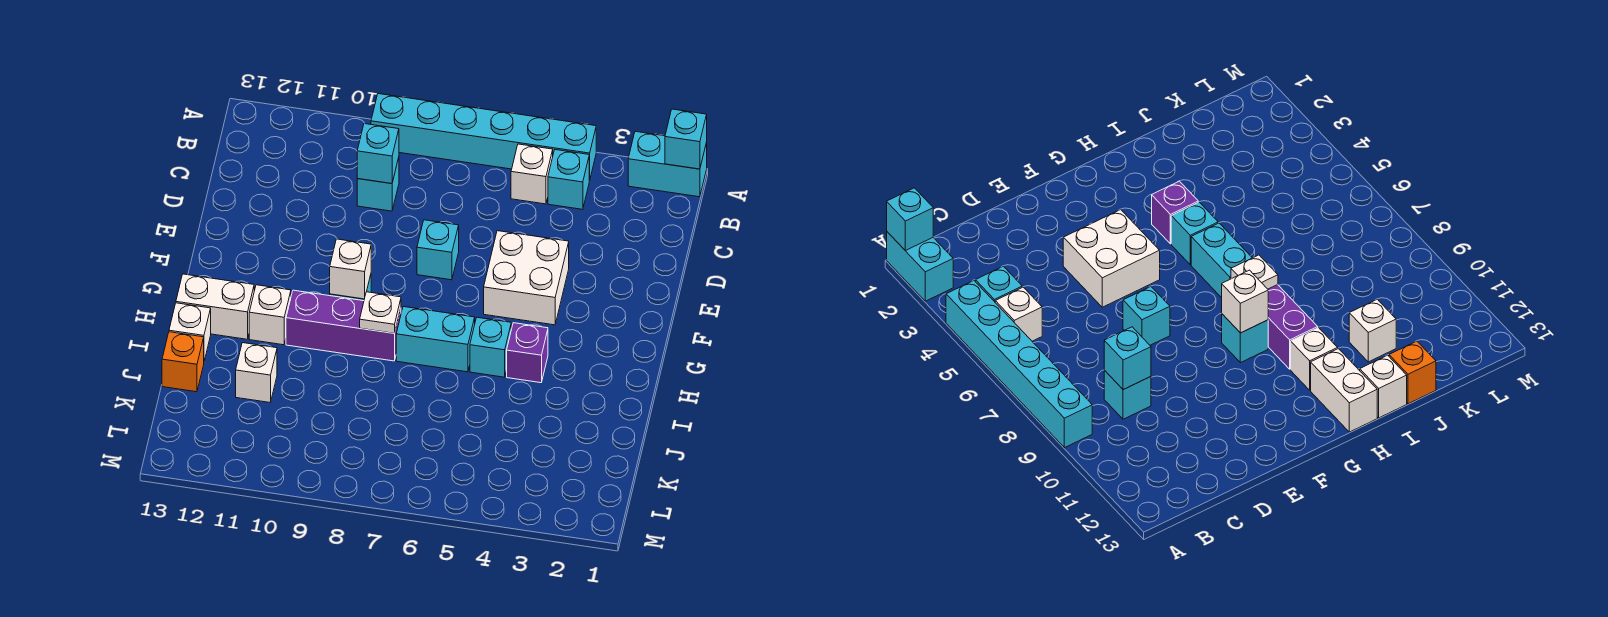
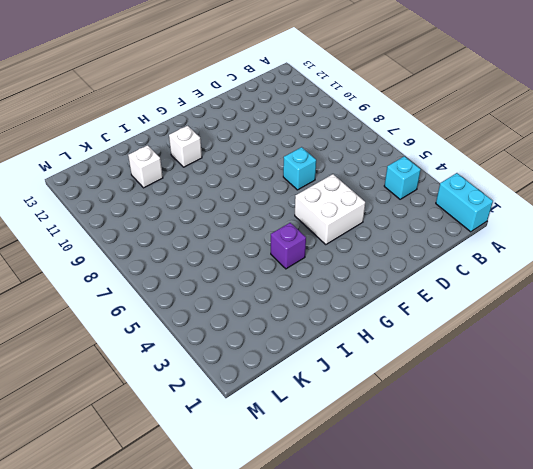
none -> cyan 1x6 brick [371,94,596,180]
none -> white 1x1 brick [511,144,553,204]
none -> cyan 1x1 brick [357,158,399,211]

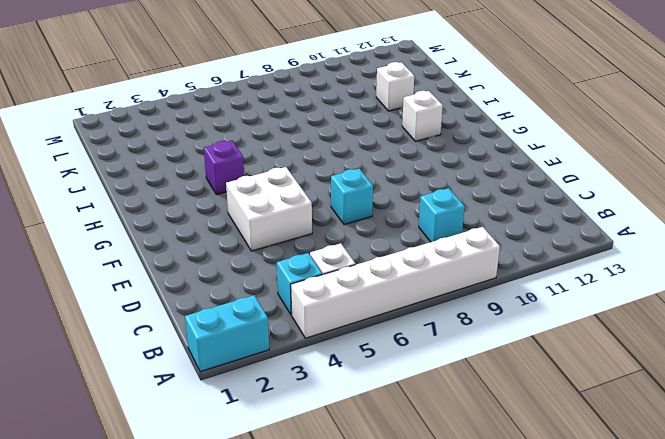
white 1x6 brick [291,227,500,338] -> cyan 1x6 brick [371,94,596,180]
none -> cyan 1x1 brick [1222,314,1268,363]
none -> cyan 1x1 brick [470,317,511,377]
none -> cyan 1x2 brick [396,307,475,372]

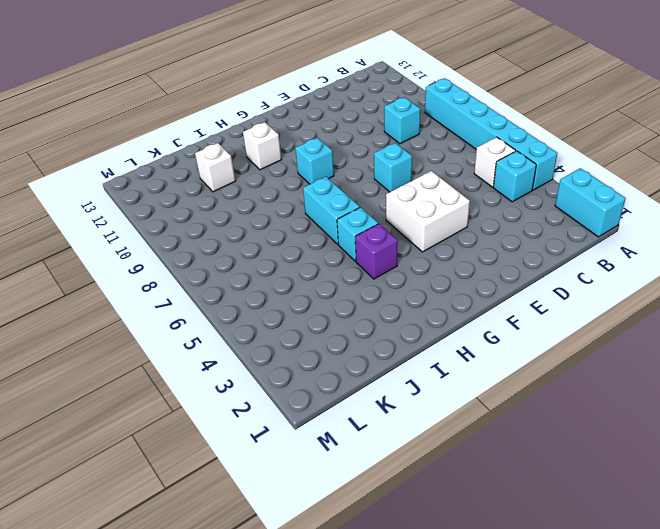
none -> purple 1x3 brick [286,290,401,361]
none -> white 1x2 brick [176,274,254,339]
none -> white 1x1 brick [169,303,211,361]

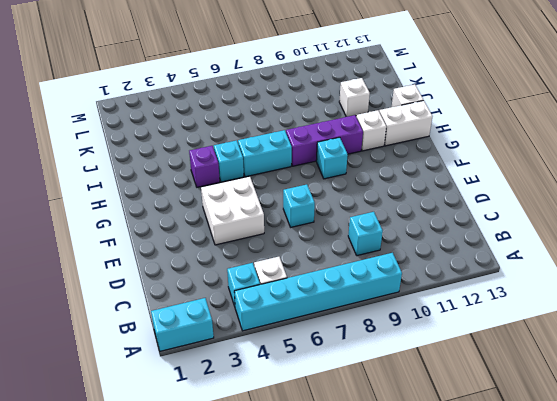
none -> orange 1x1 brick [162,332,204,392]
none -> cyan 1x1 brick [665,109,707,169]
none -> cyan 1x1 brick [357,124,399,184]

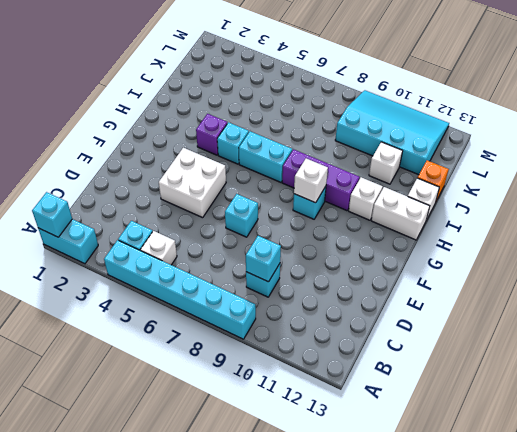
cyan 3x4 slope [335,90,449,175] -> none
none -> white 1x1 plate [360,292,401,333]

